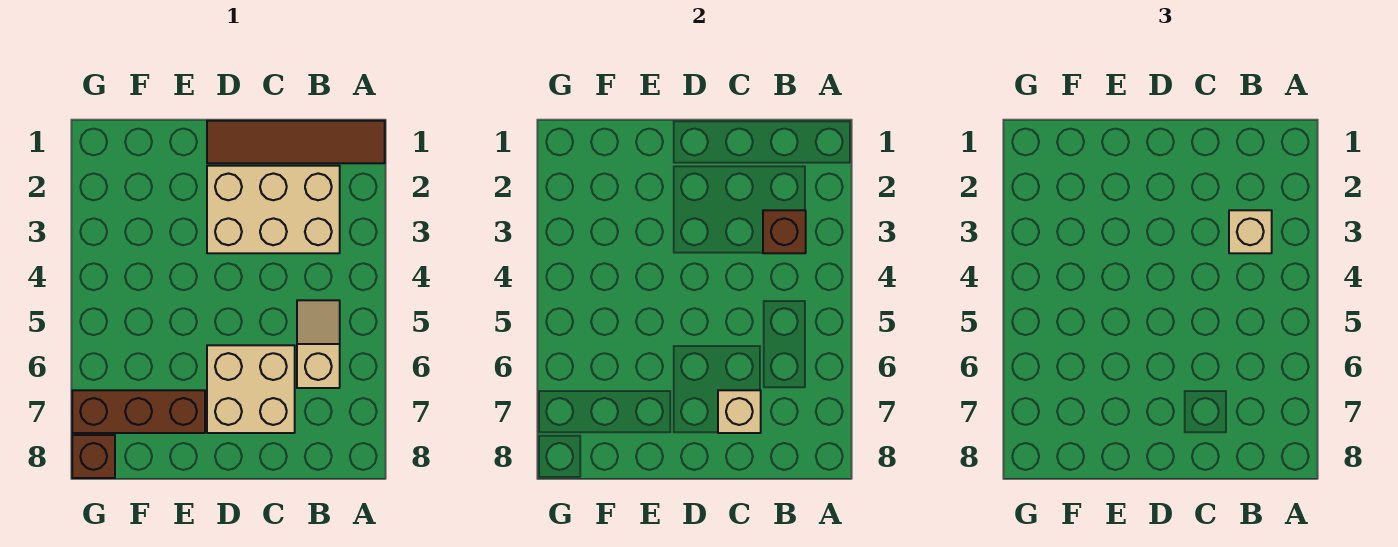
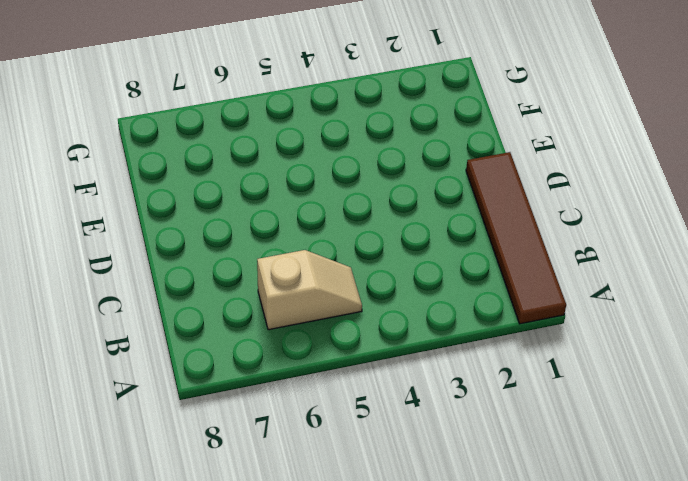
none -> tan 2x3 brick [207,166,340,253]
none -> tan 2x2 brick [207,345,295,433]

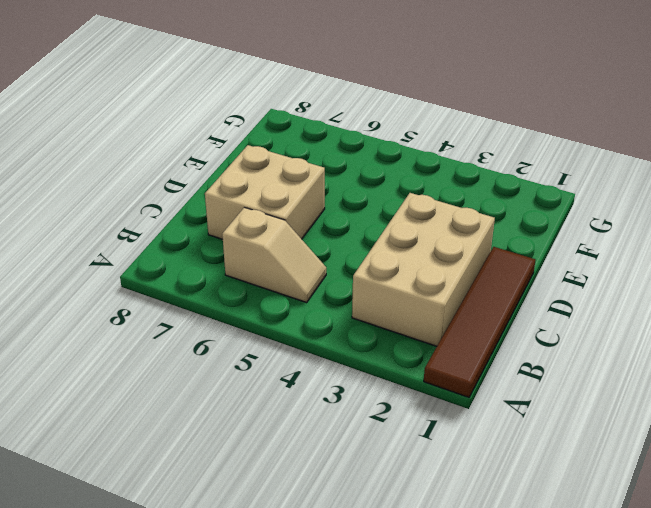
none -> brown 1x3 brick [72,390,205,433]
none -> brown 1x1 brick [72,435,115,478]

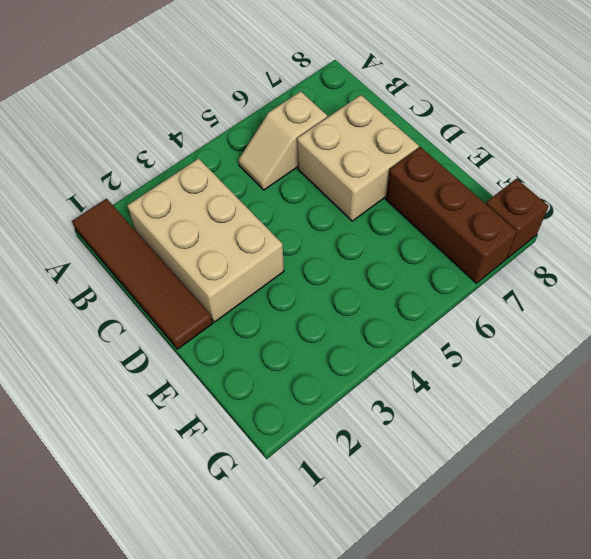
none -> brown 1x1 brick [763,210,806,253]
none -> tan 1x1 brick [718,390,761,433]

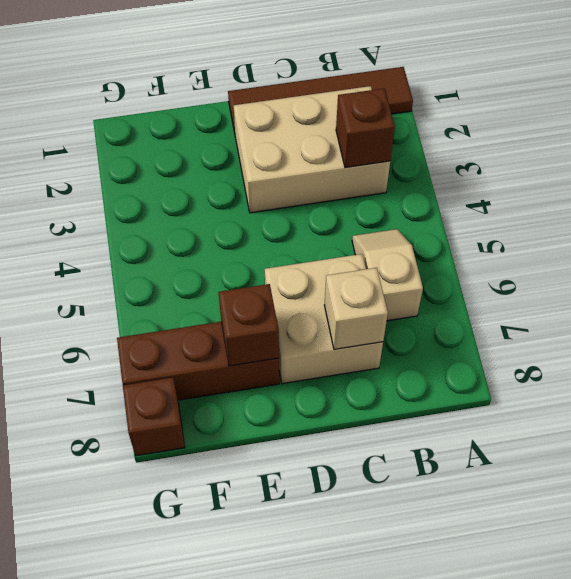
brown 1x1 brick [218,284,279,366] -> none
none -> tan 1x1 brick [1229,210,1272,253]

